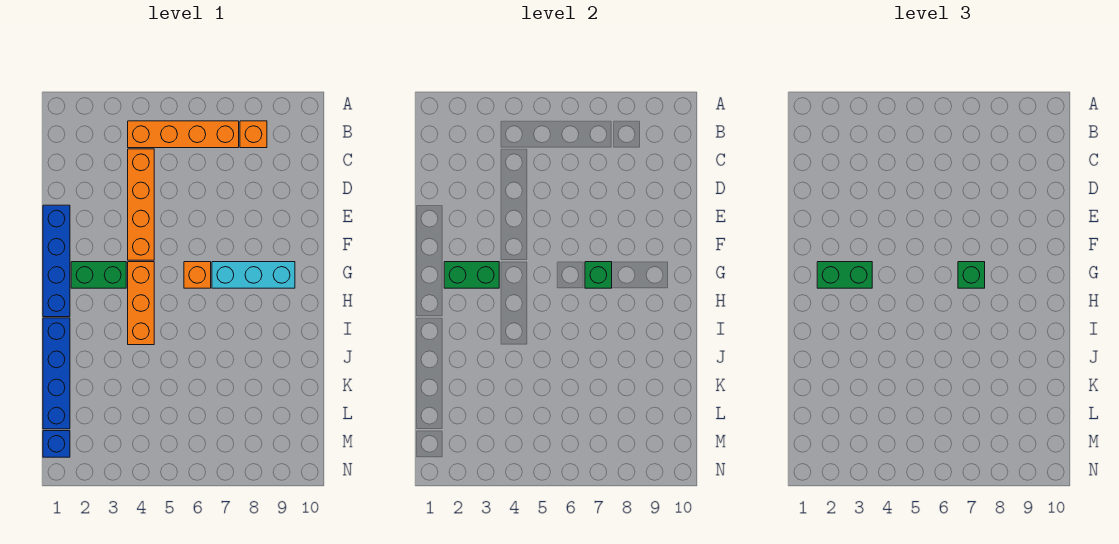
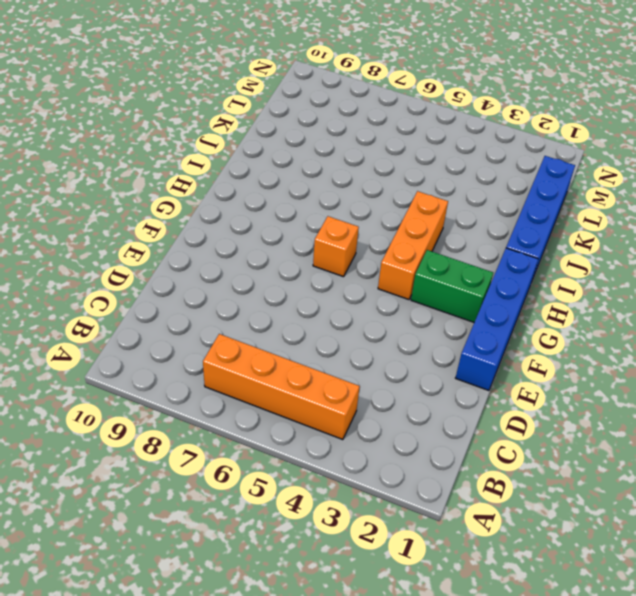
none -> orange 1x1 brick [240,121,267,148]
none -> orange 1x4 brick [128,149,154,260]
none -> cyan 1x3 brick [212,262,295,288]

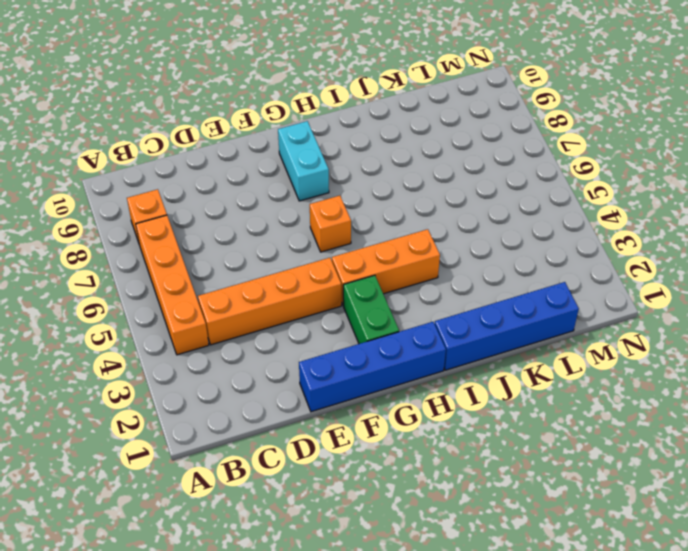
cyan 1x2 brick [278,121,329,201] -> cyan 1x3 brick [212,262,295,288]
none -> blue 1x1 brick [43,431,70,457]
none -> green 1x2 brick [444,262,499,288]
none -> green 1x1 brick [585,262,612,288]

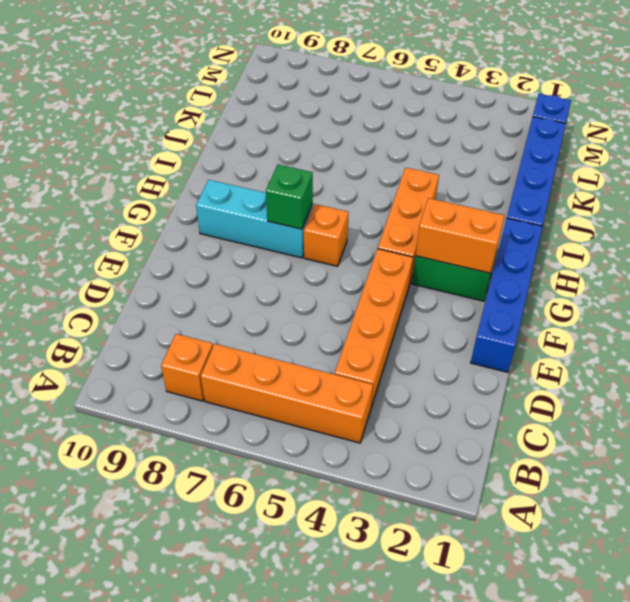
orange 1x2 brick [416,198,505,273] -> green 1x2 brick [444,262,499,288]
none -> green 1x2 brick [817,262,872,288]
none -> green 1x1 brick [958,262,985,288]

